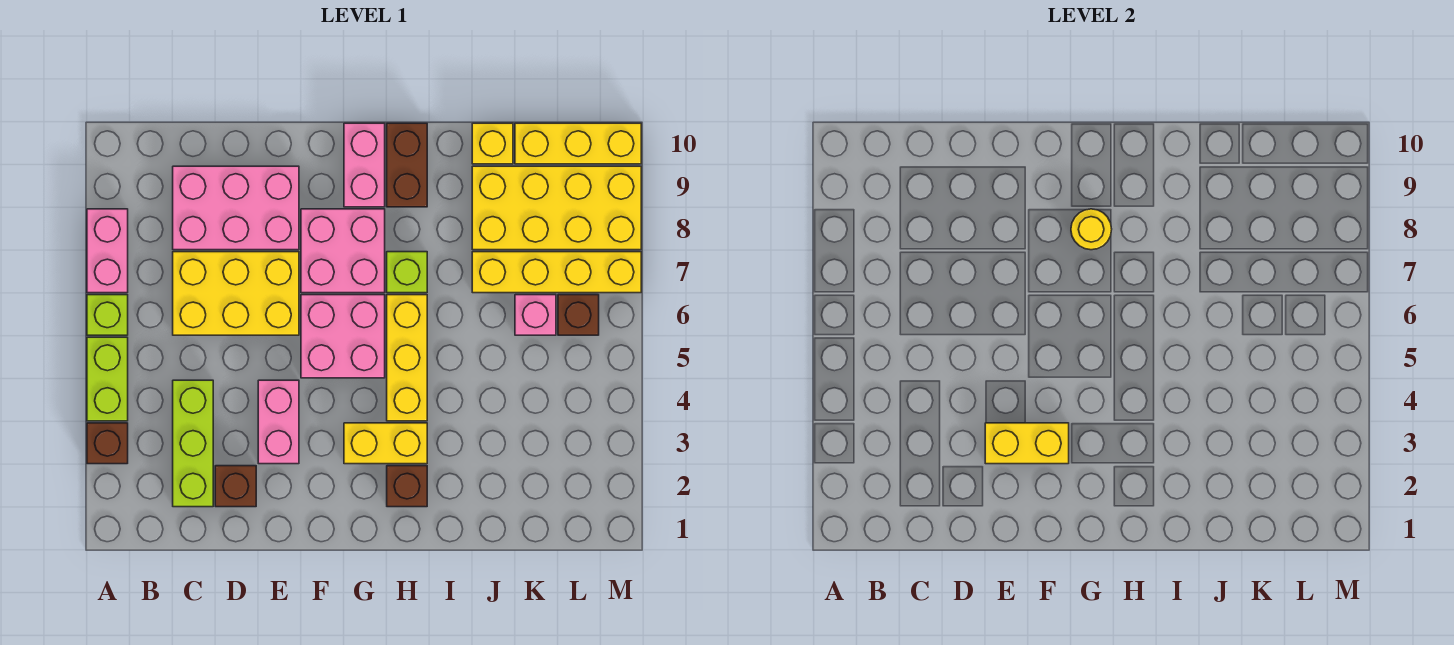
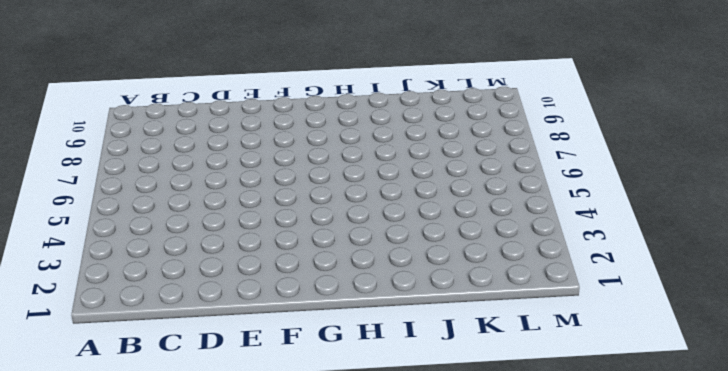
none -> brown 1x1 brick [87,423,128,464]
none -> lime 1x2 brick [87,337,128,421]
none -> lime 1x1 brick [87,295,128,335]

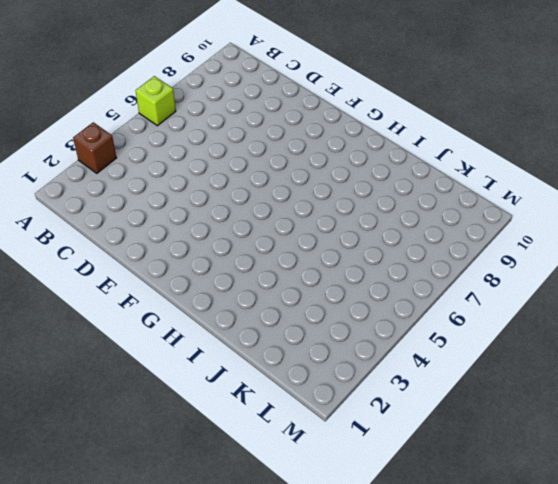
none -> lime 1x2 brick [87,337,128,421]
none -> pink 1x2 brick [87,209,128,293]
none -> lime 1x3 brick [173,380,213,507]

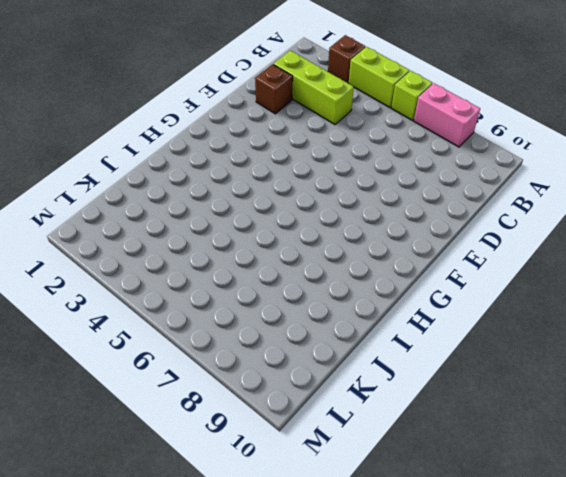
none -> yellow 2x3 brick [173,252,299,335]
none -> pink 2x3 brick [173,166,299,250]
none -> pink 1x2 brick [258,380,299,464]

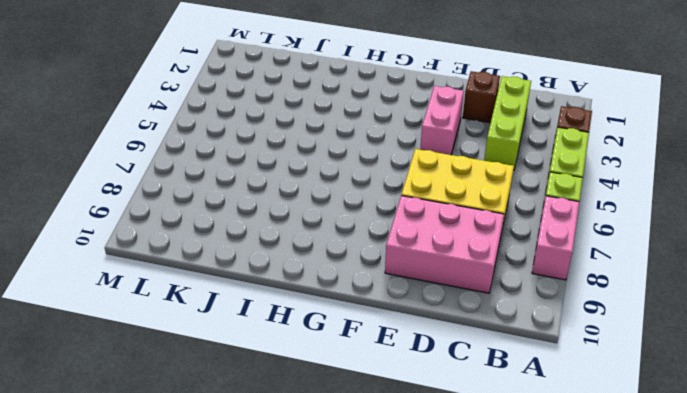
none -> pink 2x2 brick [301,295,385,378]
none -> pink 2x2 brick [301,209,385,293]
none -> yellow 1x2 brick [344,423,427,464]

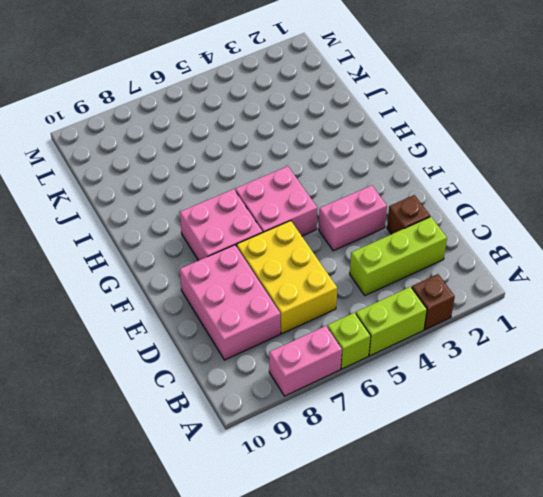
none -> yellow 1x2 brick [344,423,427,464]
none -> pink 1x2 brick [344,123,385,207]
none -> brown 1x1 brick [387,466,427,507]

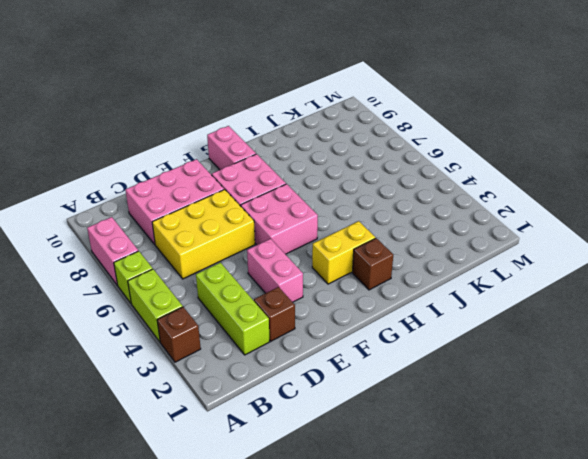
none -> yellow 1x3 brick [387,295,427,421]
none -> lime 1x1 brick [387,252,427,293]
none -> brown 1x2 brick [387,123,427,207]

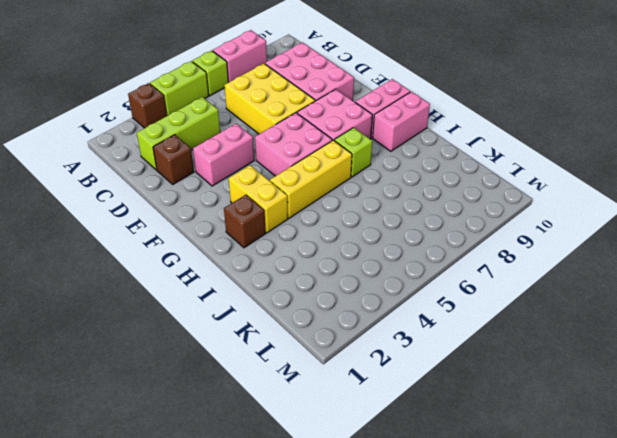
pink 1x2 brick [373,92,430,151] -> brown 1x2 brick [387,123,427,207]
none -> yellow 1x4 brick [472,252,641,293]
none -> yellow 2x4 brick [472,166,641,250]
none -> yellow 1x1 brick [472,123,513,164]

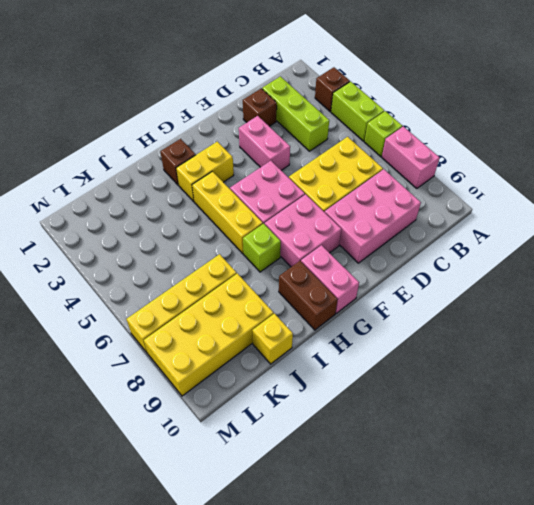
none -> pink 1x1 brick [515,295,556,335]
none -> yellow 1x3 brick [515,123,641,164]
none -> brown 1x1 brick [558,295,599,335]

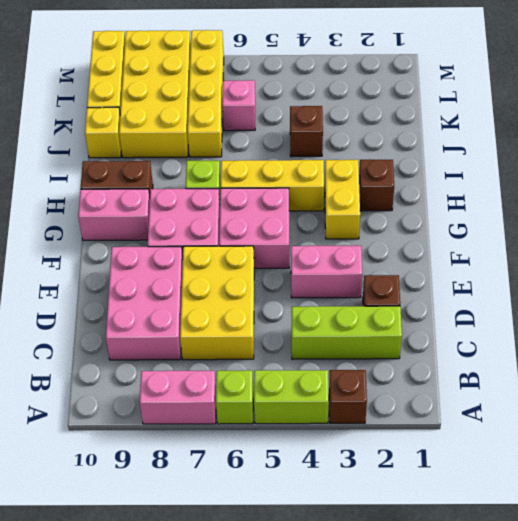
brown 1x1 brick [290,106,323,157] -> brown 1x1 brick moved to [558,295,599,335]
none -> yellow 1x2 brick [985,423,1069,464]
none -> yellow 1x1 round brick [1071,209,1112,250]

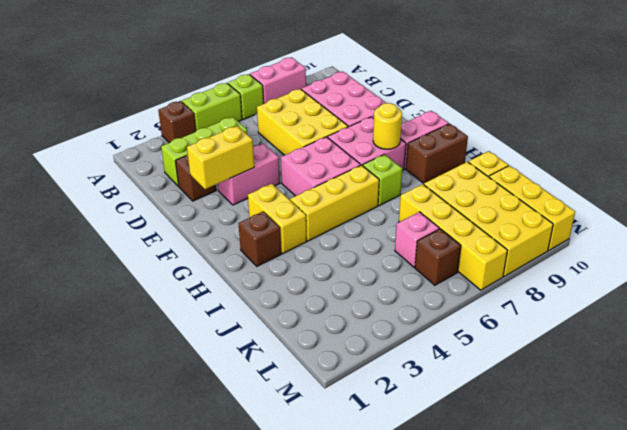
yellow 1x2 brick [187,126,254,189] -> yellow 1x2 brick turned to [985,423,1069,464]

